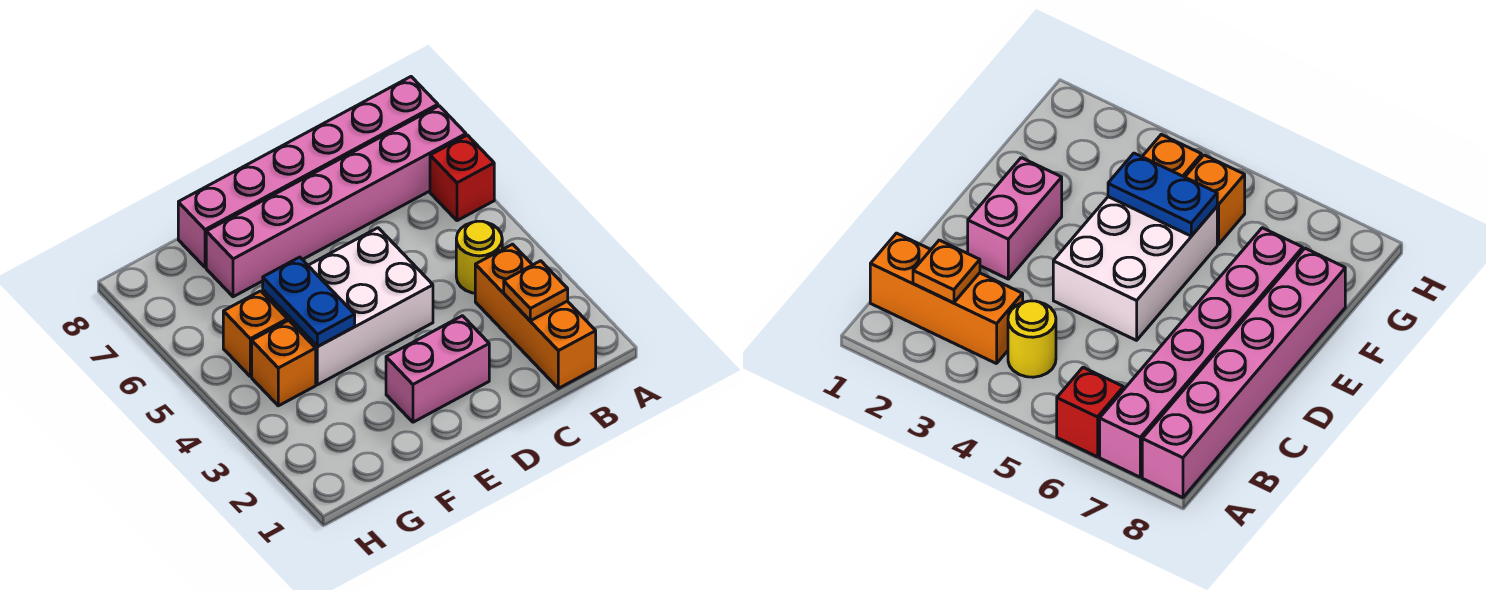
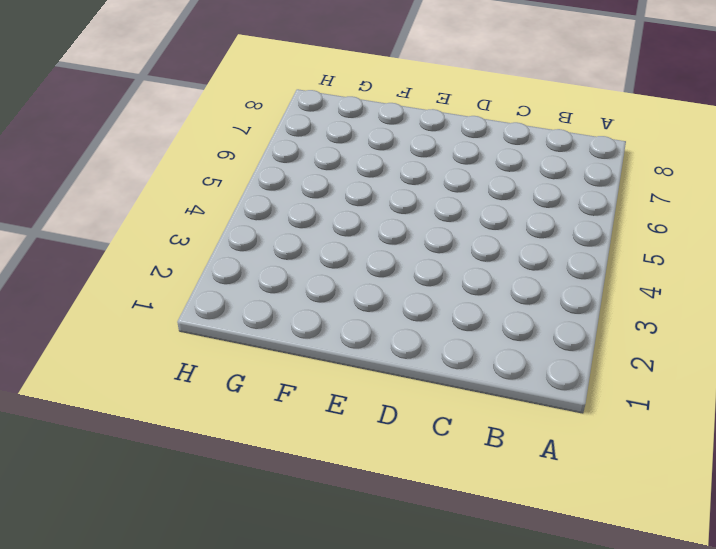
none -> red 1x1 brick [430,135,494,221]
none -> pink 1x6 brick [206,106,466,297]

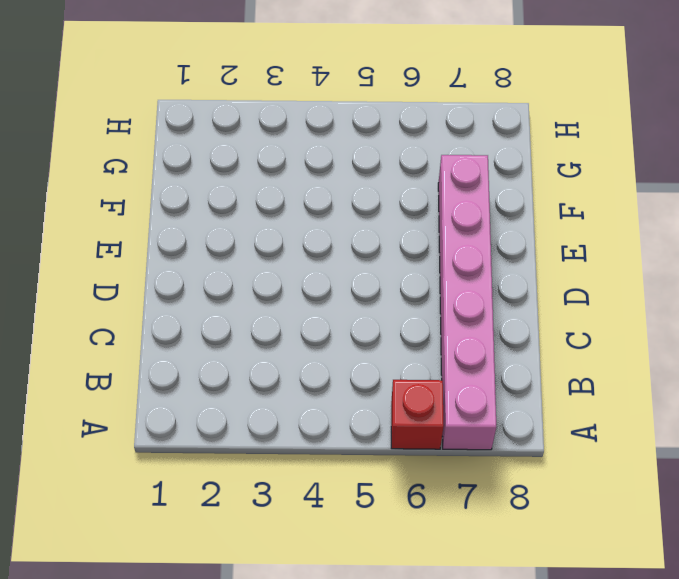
none -> pink 1x6 brick [178,77,438,267]
none -> orange 1x3 brick [475,244,596,388]

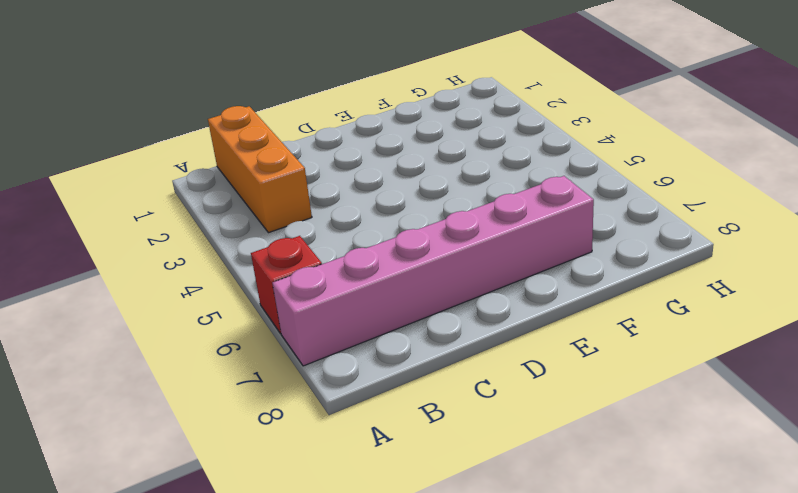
none -> pink 1x6 brick [178,77,438,267]
none -> yellow 1x1 round brick [456,221,502,293]

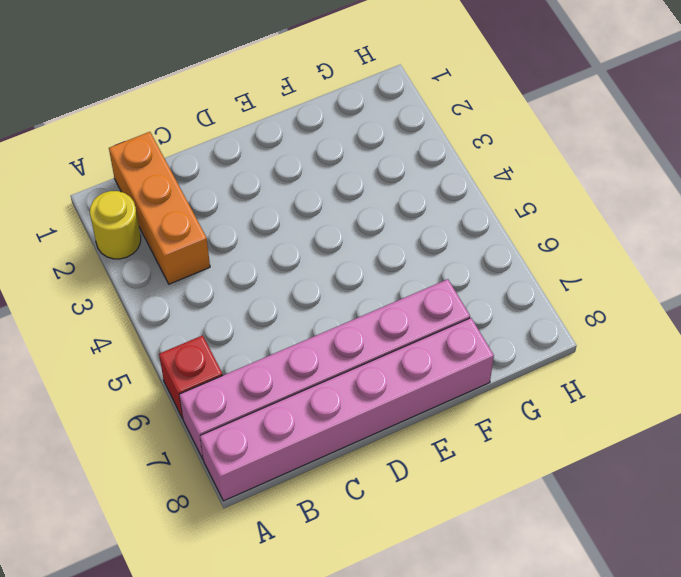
yellow 1x1 round brick [90,191,141,259] -> yellow 1x1 round brick moved to [456,221,502,293]
none -> pink 1x2 brick [386,316,489,422]
none -> white 2x3 brick [263,228,433,385]

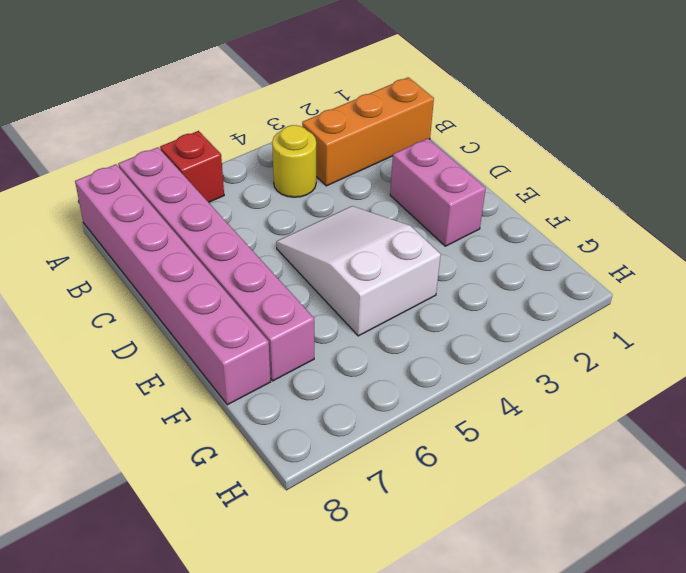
white 2x3 slope [276,206,441,336] -> white 2x3 brick [263,228,433,385]
none -> orange 1x1 brick [252,320,316,406]
none -> orange 1x1 brick [223,291,287,376]

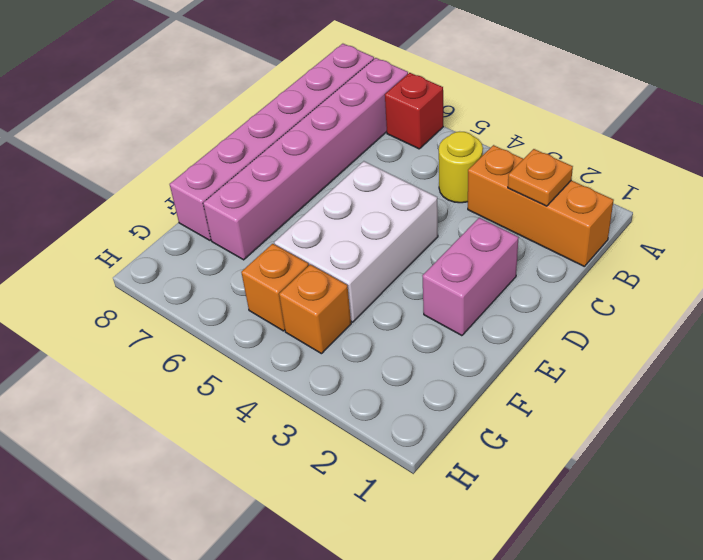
none -> blue 1x2 plate [263,257,355,346]

